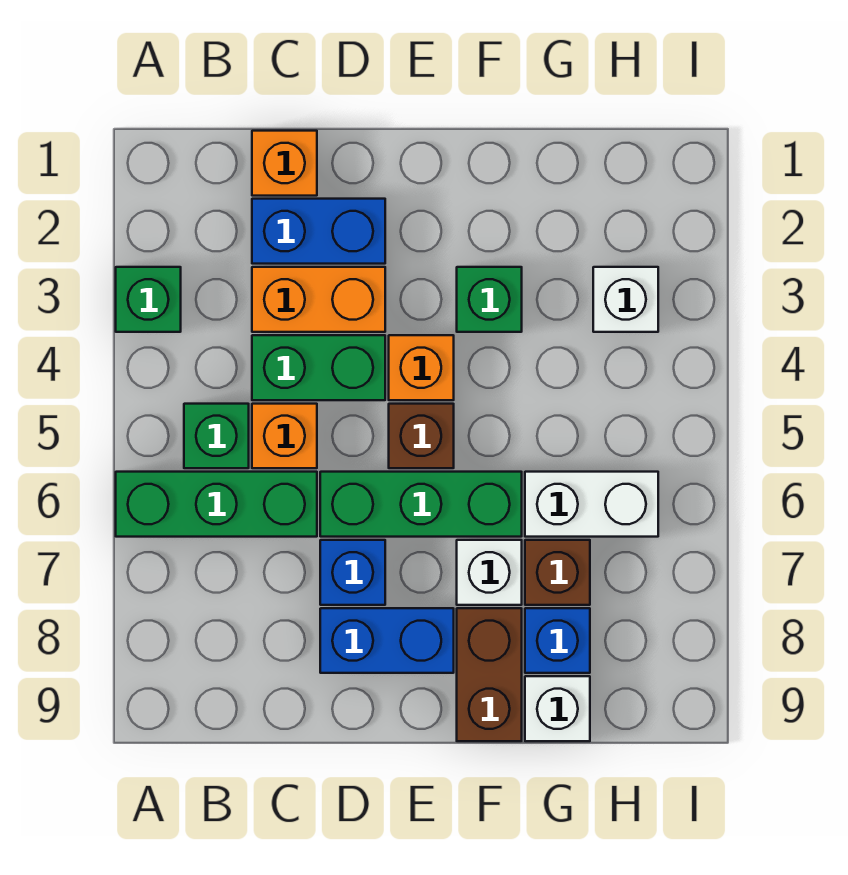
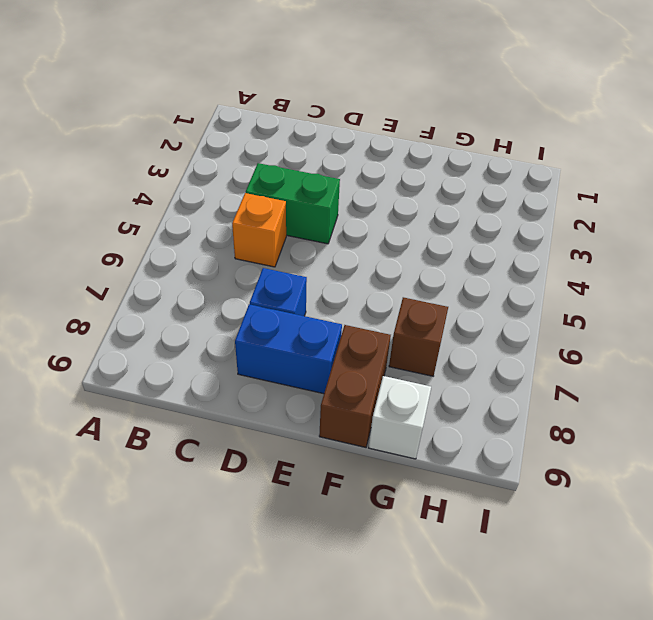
none -> green 1x1 brick [116,267,181,332]
none -> green 1x3 brick [116,472,317,537]
none -> green 1x1 brick [184,404,249,468]

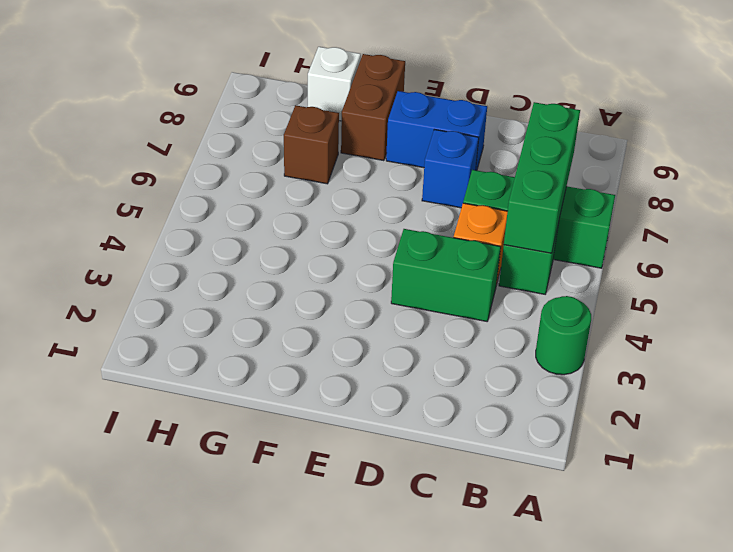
green 1x1 round brick [536,296,591,375] -> green 1x1 brick [116,267,181,332]
green 1x3 brick [504,102,580,253] -> green 1x3 brick turned to [320,472,522,537]
none -> orange 1x1 brick [252,131,317,196]
none -> blue 1x2 brick [252,199,385,264]
none -> orange 1x2 brick [252,267,385,332]

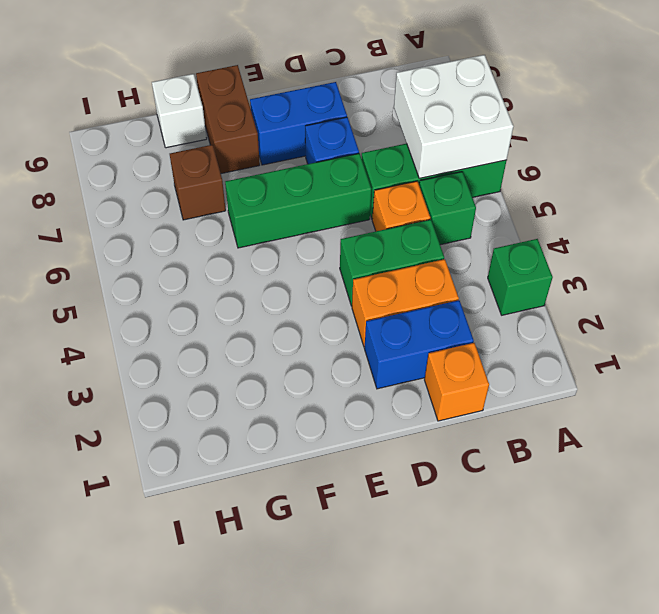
white 2x2 brick [394,55,513,178] -> none
none -> orange 1x1 brick [389,335,454,400]
none -> brown 1x1 brick [389,404,454,468]
none -> green 1x1 brick [457,267,522,332]

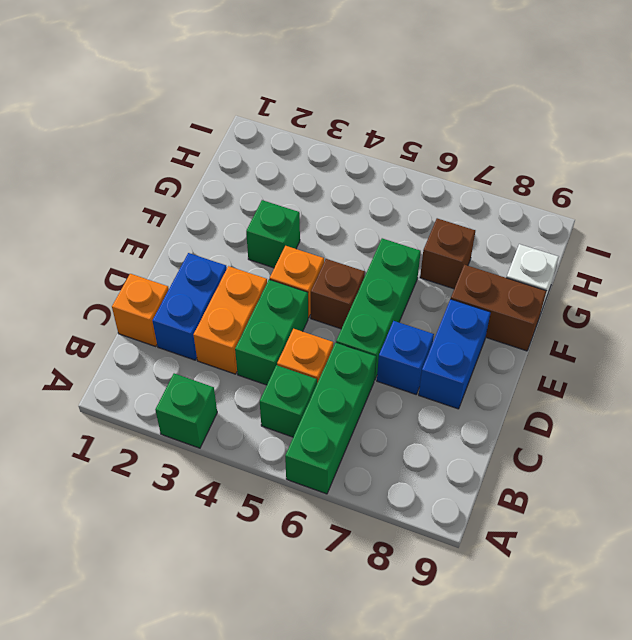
none -> white 1x1 brick [457,540,522,605]
none -> white 1x2 brick [525,472,658,537]
none -> blue 1x1 brick [525,608,590,673]

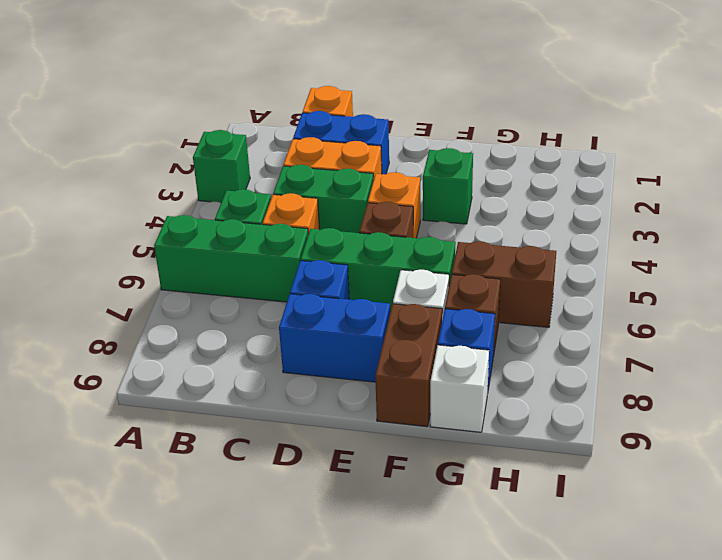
brown 1x2 brick [452,241,556,327] -> white 1x2 brick [525,472,658,537]
none -> white 1x1 brick [593,267,658,332]

